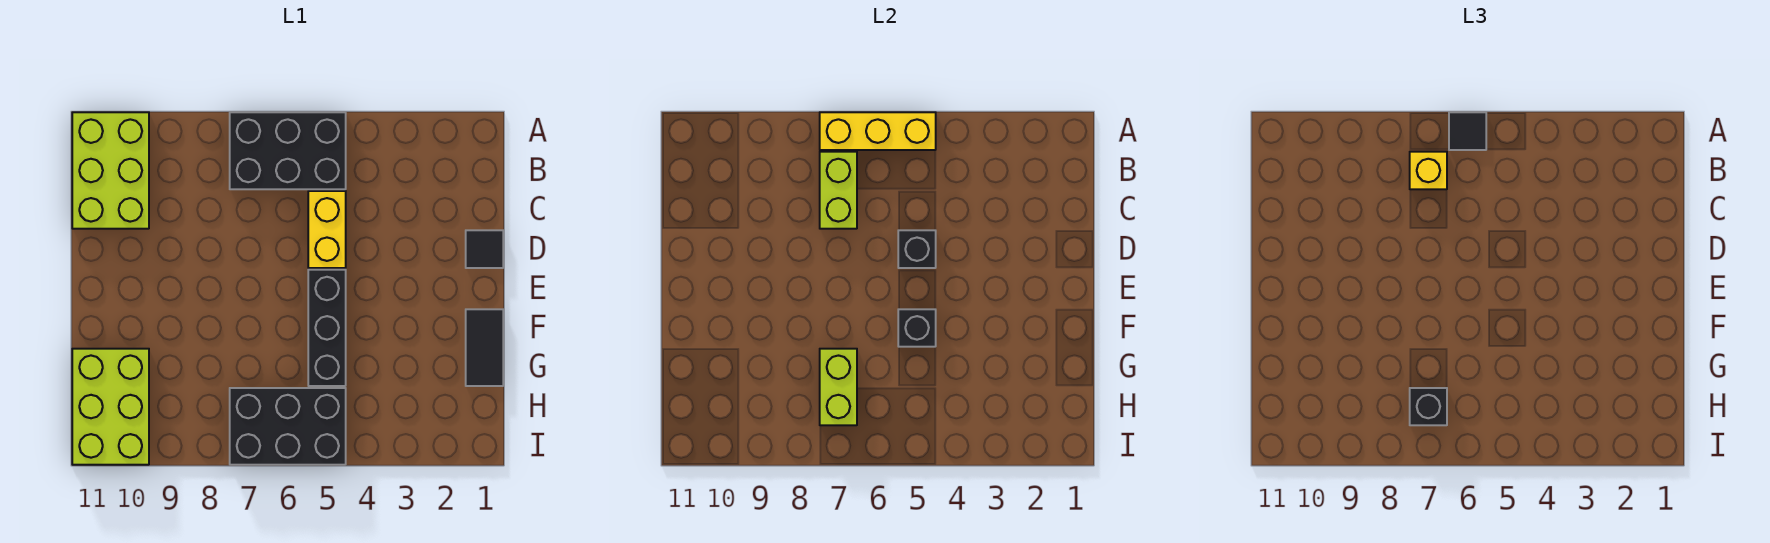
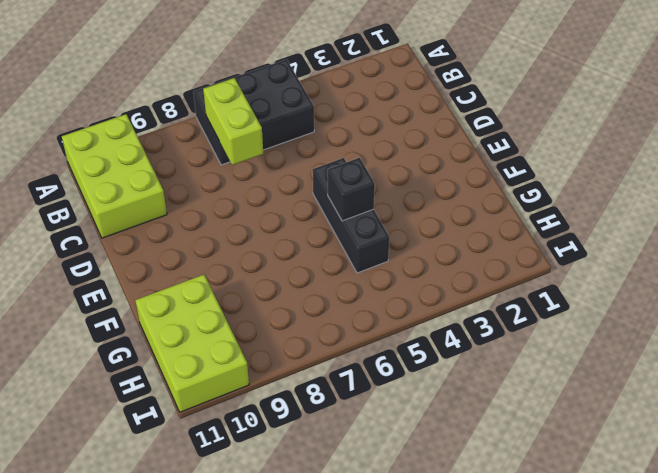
none -> yellow 1x2 brick [308,191,346,268]
none -> black 1x1 tile [466,230,503,268]
none -> black 1x2 tile [466,309,503,386]

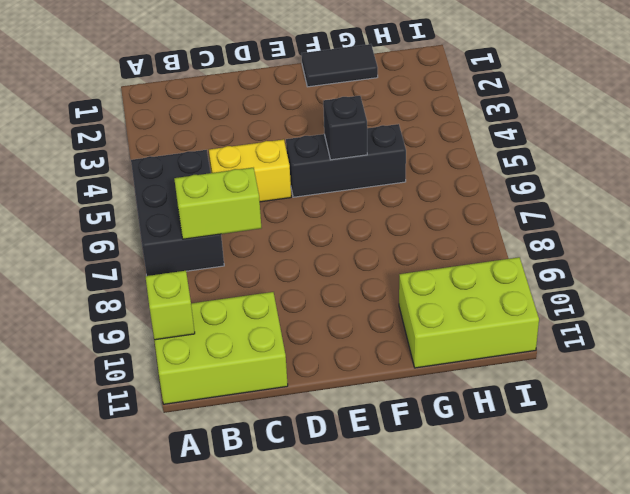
lime 1x1 brick [145,271,195,340] -> none
none -> black 1x1 tile [466,230,503,268]
none -> black 2x3 brick [230,388,346,465]
none -> yellow 1x3 brick [820,112,936,150]

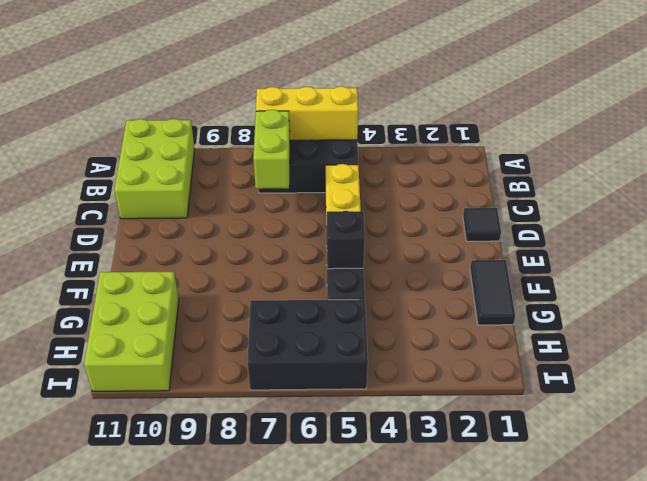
none -> black 1x1 brick [898,230,936,268]
none -> lime 1x2 brick [820,349,857,425]
none -> black 1x1 tile [1449,112,1486,150]

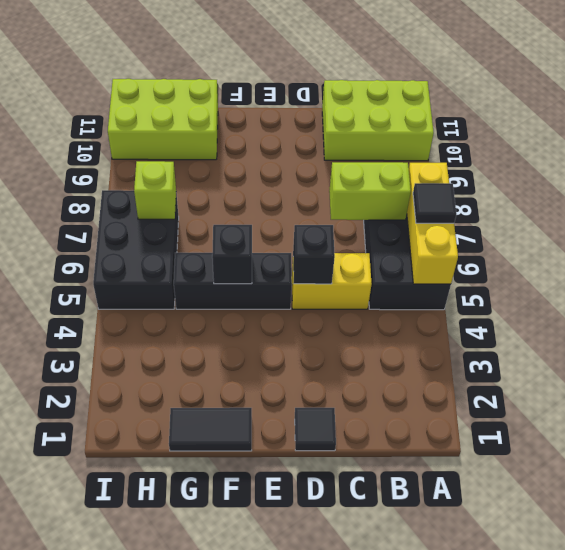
lime 1x1 brick [134,161,176,219] -> lime 1x2 brick [820,349,857,425]
none -> yellow 1x1 brick [1410,152,1447,189]
none -> black 1x1 brick [1410,388,1447,425]

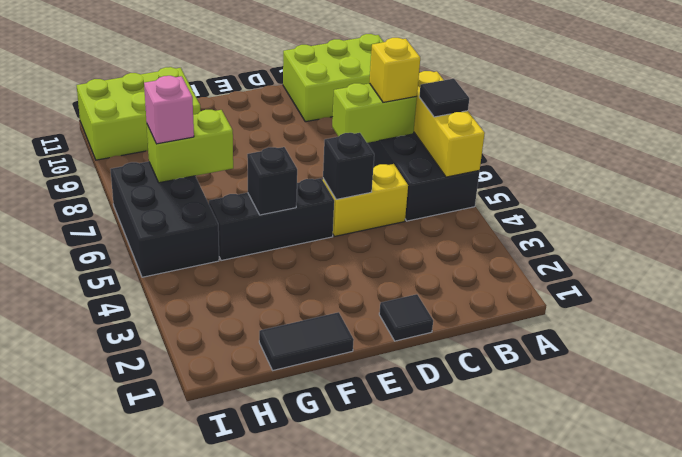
pink 1x1 brick [144,76,194,144] -> black 1x1 brick [1410,388,1447,425]

